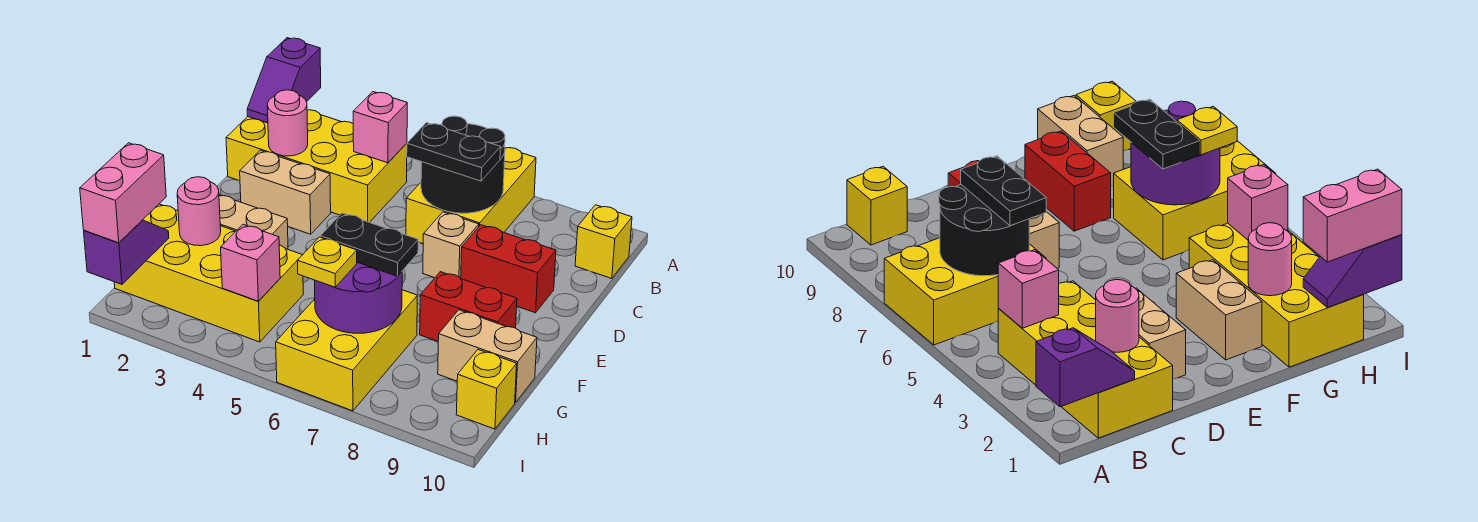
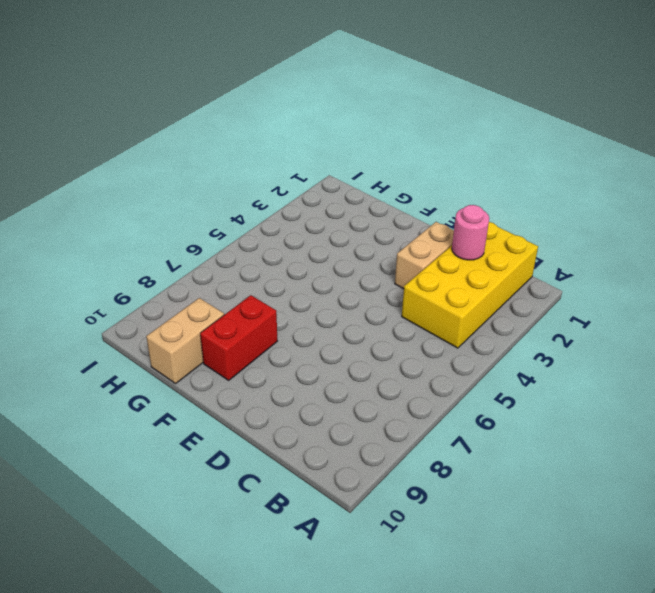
none -> yellow 2x3 brick [406,148,536,244]
none -> yellow 1x1 brick [575,205,632,279]
none -> tan 1x1 brick [423,212,479,278]

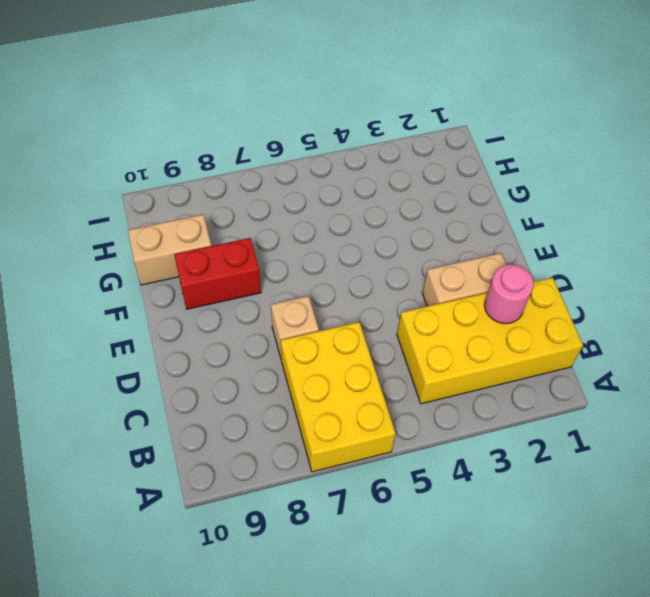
none -> yellow 1x1 brick [575,205,632,279]
none -> red 1x2 brick [461,225,556,313]
none -> tan 1x2 brick [219,195,288,249]

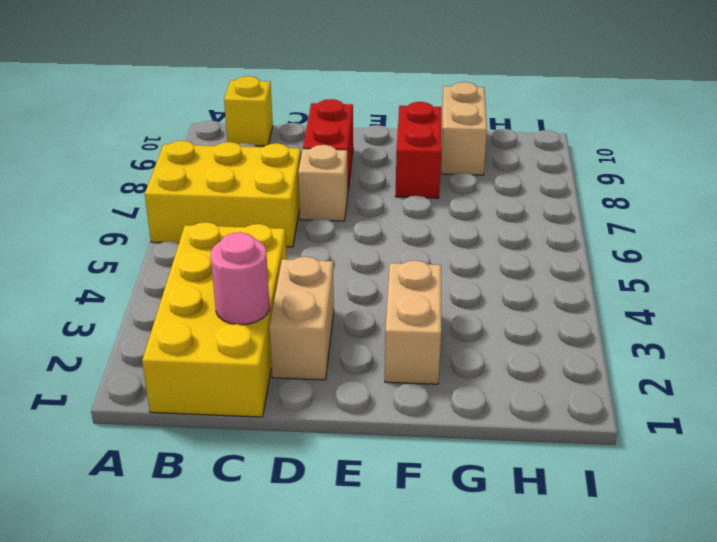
none -> yellow 2x4 brick [114,204,303,342]
none -> yellow 2x3 brick [276,290,417,411]
none -> yellow 1x1 brick [456,350,517,429]

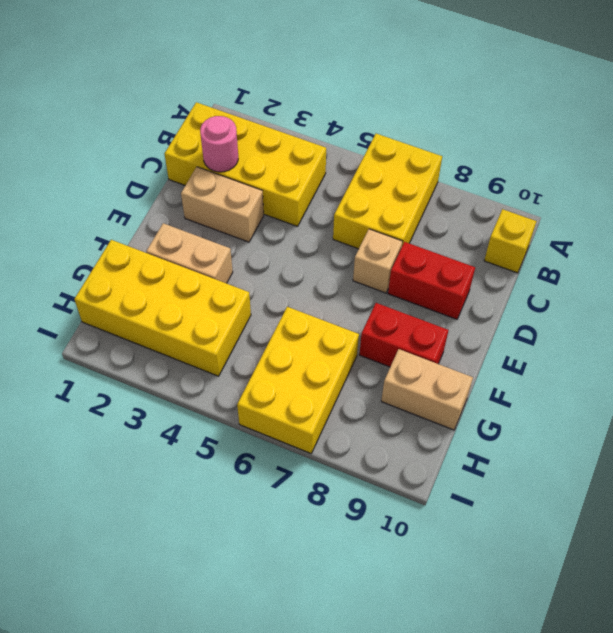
none -> yellow 1x1 brick [456,350,517,429]
none -> purple 1x2 slope [247,38,321,123]
none -> pink 1x1 brick [353,92,407,163]

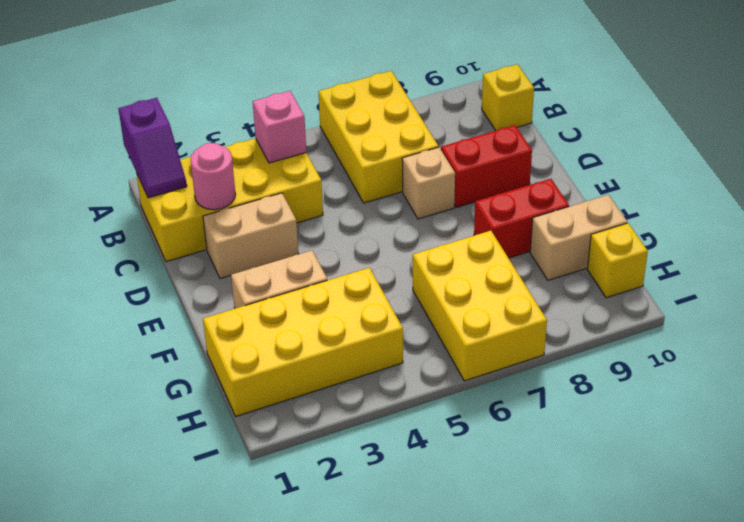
none -> black 2x2 round brick [421,116,505,213]
none -> pink 1x1 round brick [177,177,221,246]
none -> purple 2x2 round brick [314,262,402,333]

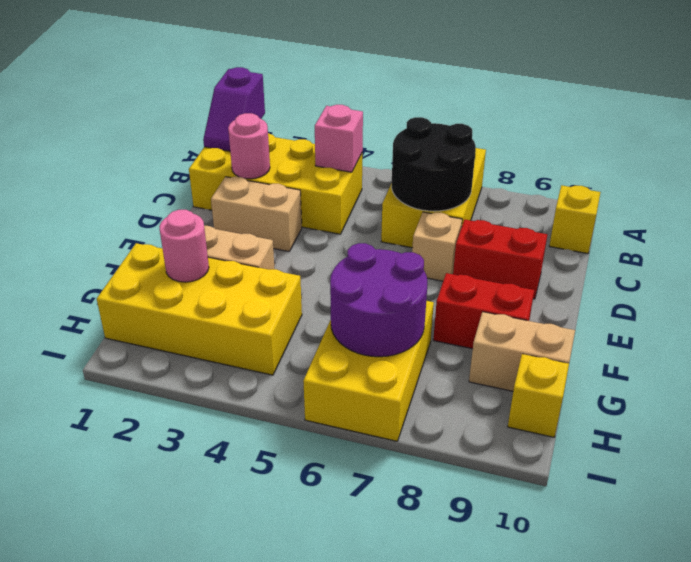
none -> purple 1x2 slope [84,220,169,284]
none -> pink 1x1 brick [221,224,280,301]
none -> black 1x2 plate [407,123,500,181]

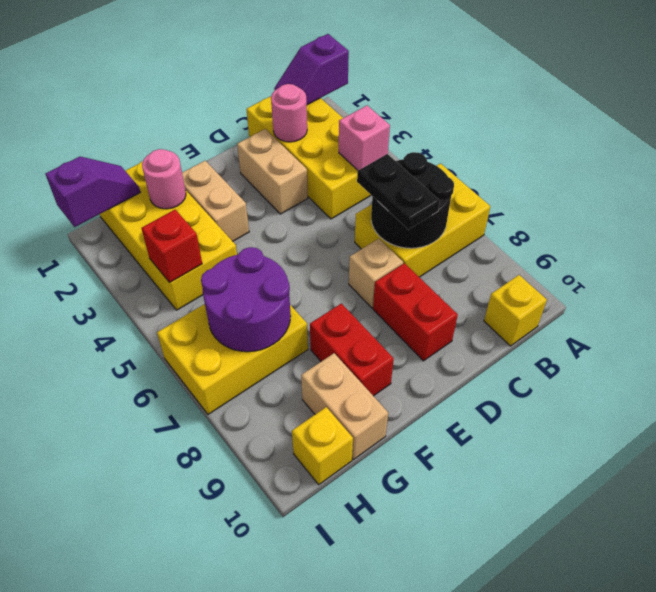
red 1x1 brick [142,210,202,282] -> pink 1x1 brick [221,224,280,301]
none -> black 1x2 plate [320,213,418,276]
none -> pink 1x2 brick [80,143,166,243]
none -> yellow 1x1 plate [297,237,357,287]

